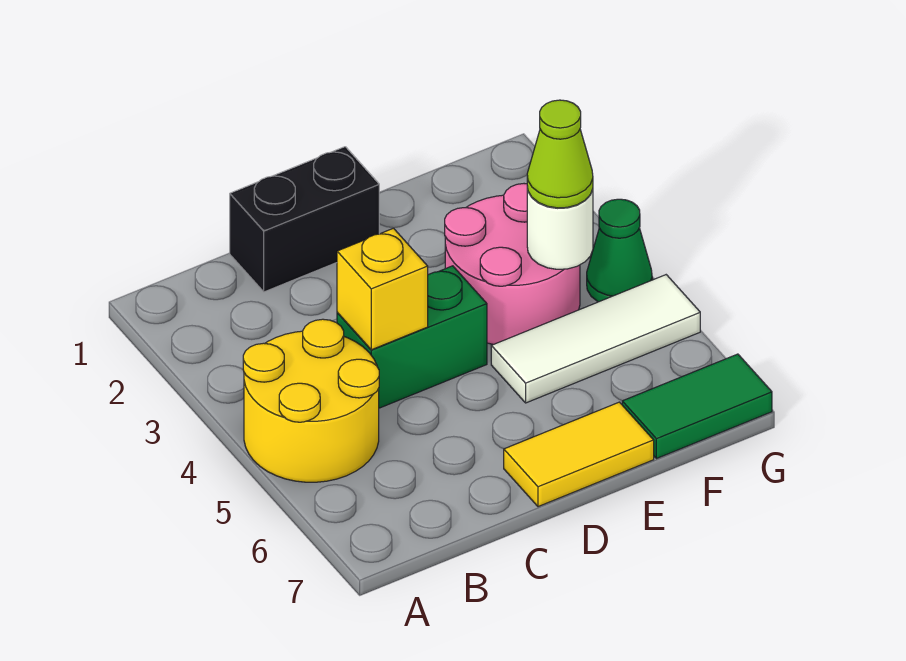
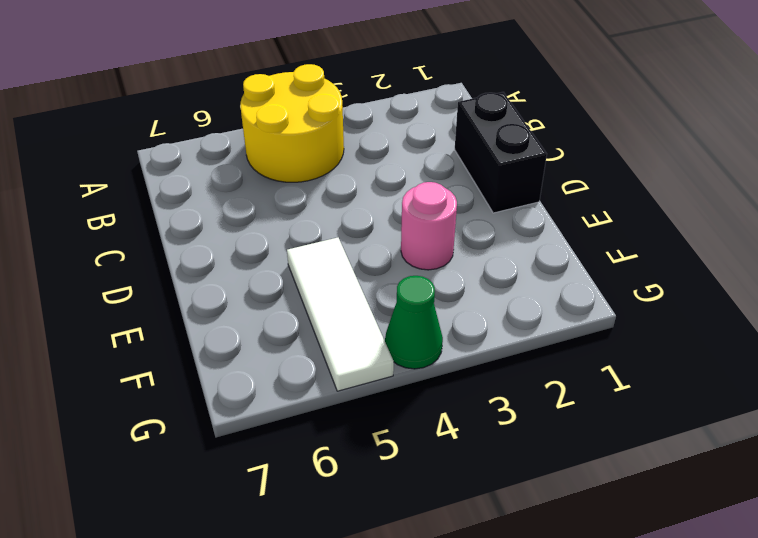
pink 1x1 round brick [401,182,457,270] -> pink 2x2 round brick [445,184,580,345]
none -> green 1x2 brick [337,266,487,408]
none -> yellow 1x2 tile [504,402,654,507]

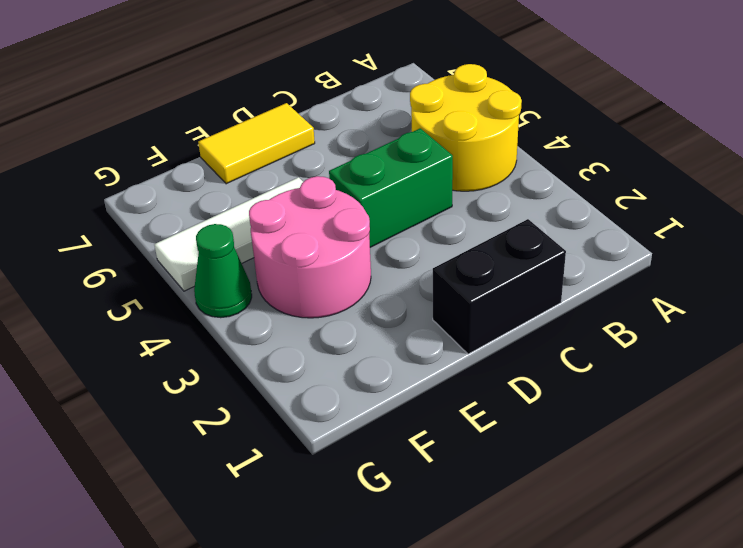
none -> green 1x2 tile [622,354,772,459]
none -> yellow 1x1 brick [337,228,428,350]

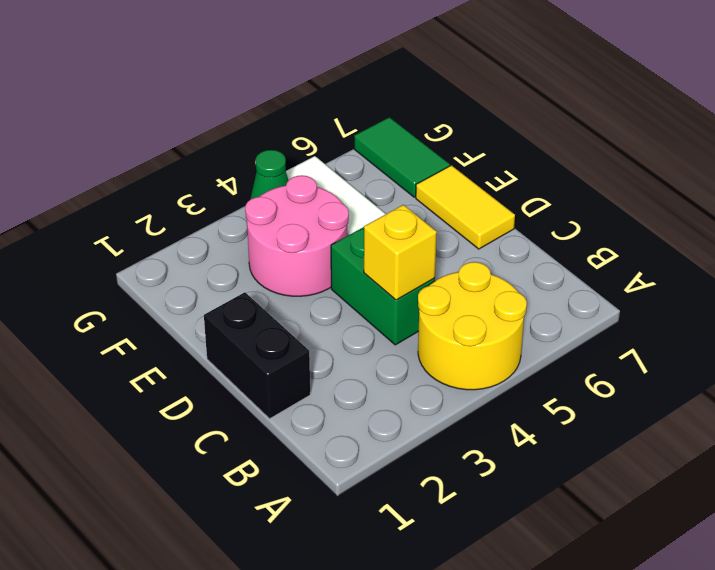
none -> white 1x1 round brick [527,187,593,269]
none -> lime 1x1 cone [527,100,593,208]

